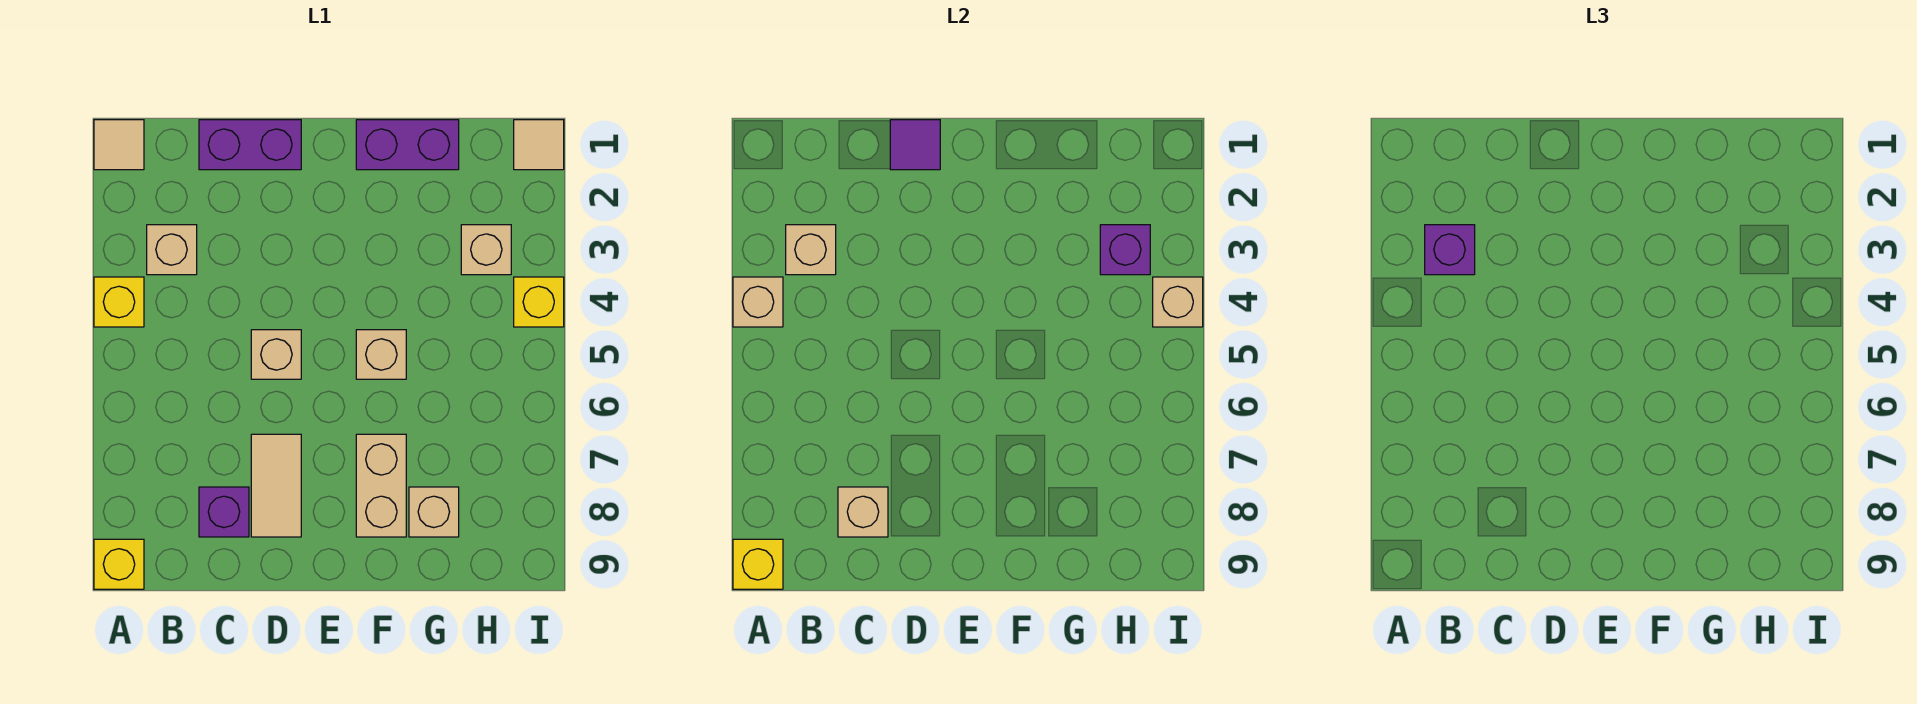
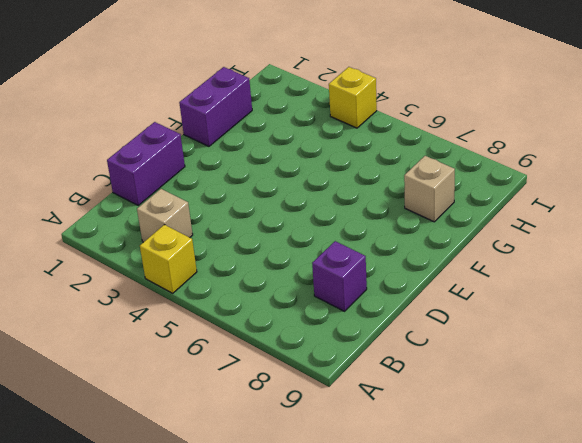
none -> tan 1x1 tile [94,120,144,170]
none -> yellow 1x1 brick [94,539,144,589]
none -> tan 1x1 brick [251,330,301,379]

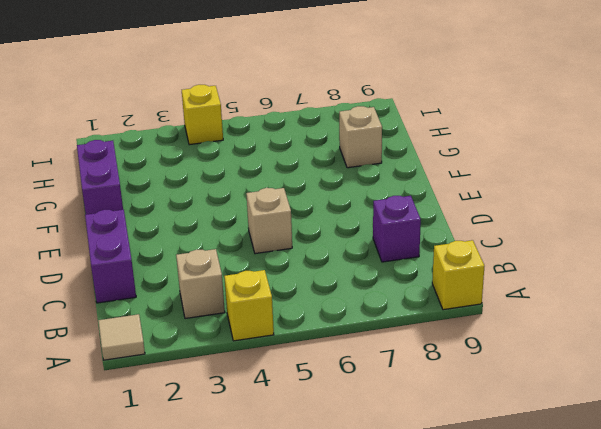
none -> tan 1x2 tile [251,434,301,537]
none -> tan 1x1 brick [356,330,406,379]
none -> tan 1x2 brick [356,434,406,537]

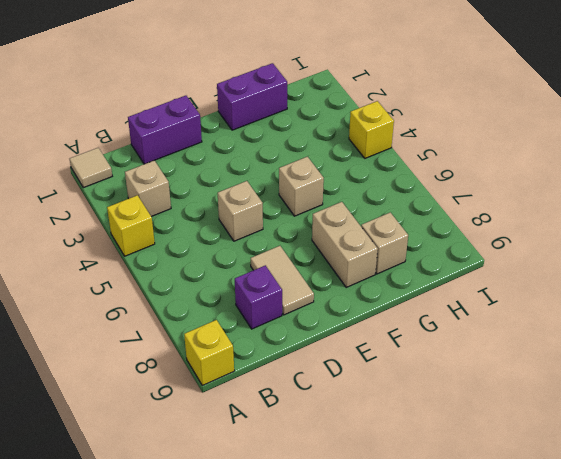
none -> tan 1x1 brick [461,225,511,275]
none -> tan 1x1 tile [514,120,564,170]
none -> tan 1x1 brick [733,277,783,327]

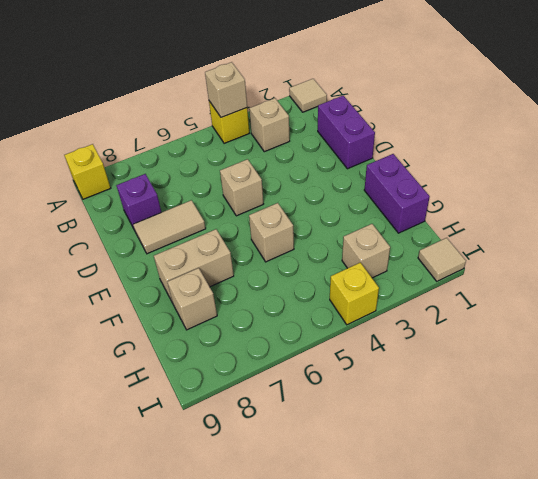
none -> yellow 1x1 brick [733,539,783,589]
none -> tan 1x1 brick [786,225,836,275]
none -> tan 1x1 brick [838,487,888,537]

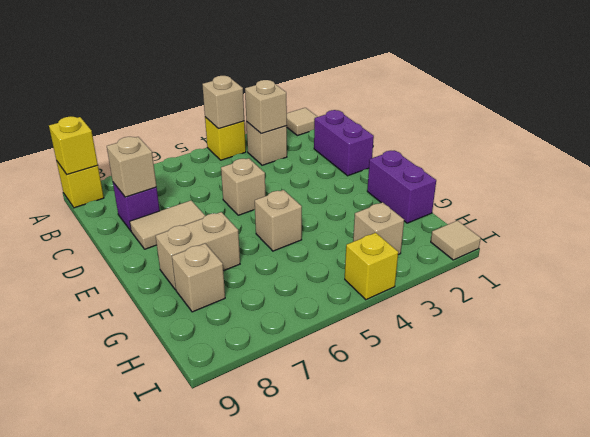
none -> purple 1x1 tile [890,120,940,170]
none -> purple 1x1 brick [1100,225,1150,275]
none -> tan 1x1 brick [1153,277,1203,327]

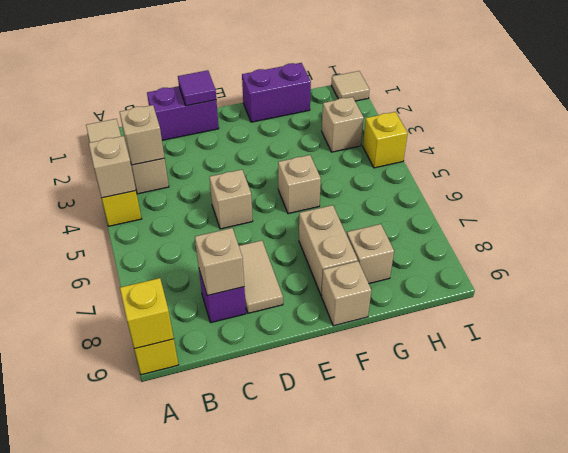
tan 1x1 brick [321,261,371,326] -> tan 1x1 brick moved to [1153,277,1203,327]
none -> purple 1x1 brick [1100,225,1150,275]
none -> purple 1x1 brick [1425,225,1475,275]

